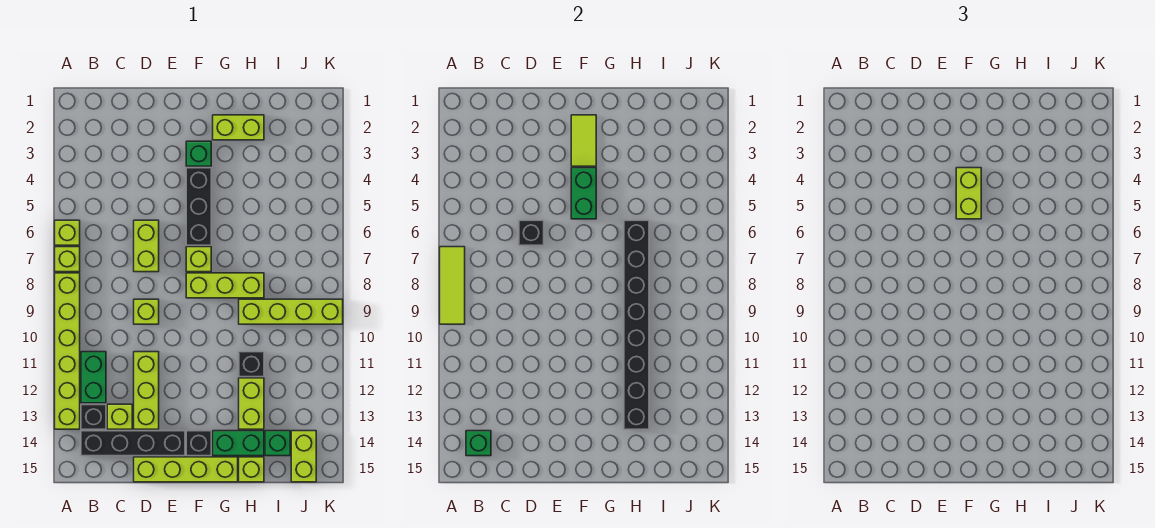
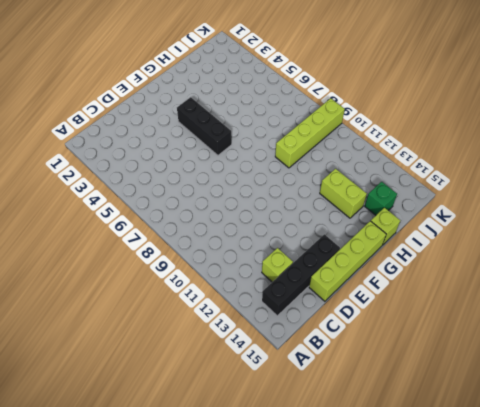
none -> lime 1x1 brick [55,220,80,245]
none -> lime 1x1 brick [55,247,80,272]
none -> lime 1x6 brick [55,273,80,429]
none -> green 1x2 brick [81,352,106,403]

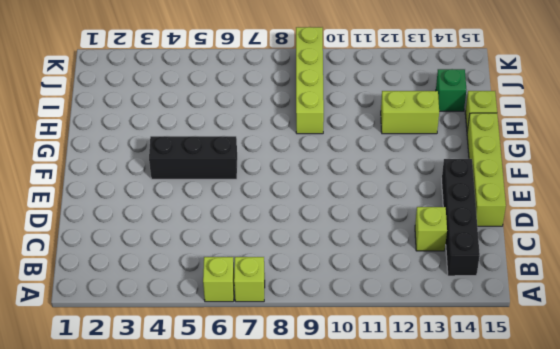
none -> lime 1x6 brick [55,273,80,429]
none -> green 1x2 brick [81,352,106,403]
none -> black 1x1 brick [81,404,106,429]
none -> lime 1x2 brick [134,220,159,272]

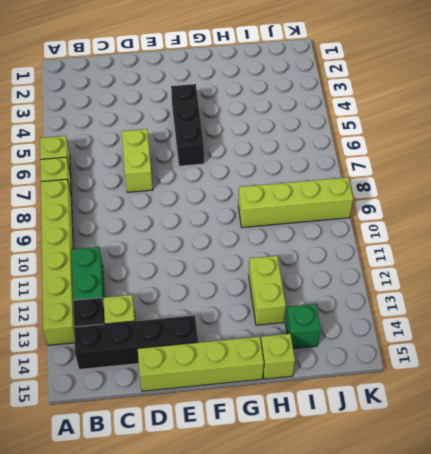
none -> lime 1x1 brick [134,299,159,324]
none -> lime 1x3 brick [134,352,159,429]
none -> green 1x1 brick [186,141,211,166]
none -> lime 1x1 brick [186,247,211,272]

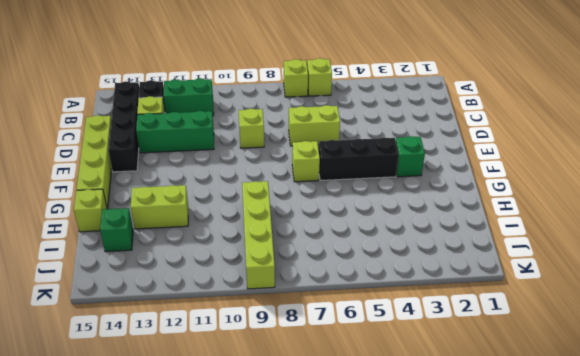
green 1x3 brick [136,111,214,153] -> lime 1x3 brick [134,352,159,429]
none -> lime 1x6 brick [55,273,80,429]
none -> lime 1x3 brick [186,273,264,298]
none -> black 1x1 brick [186,431,211,456]
none -> lime 1x2 brick [213,115,264,140]

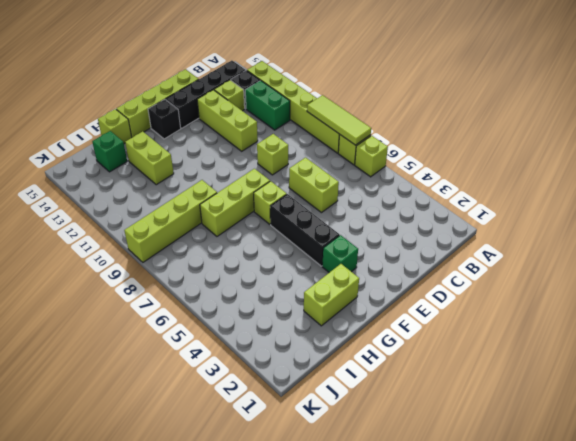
none -> green 1x2 brick [213,431,264,456]
none -> black 1x1 brick [239,352,264,377]
none -> lime 1x2 brick [291,431,316,482]
none -> green 1x1 brick [466,431,491,456]

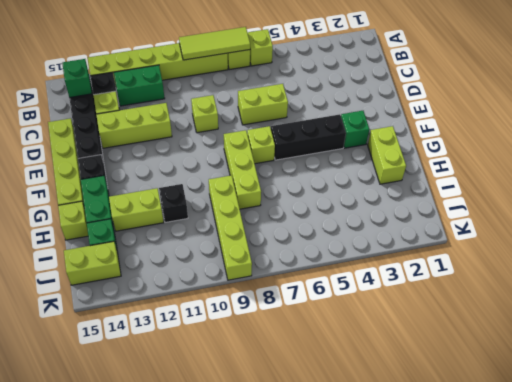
none -> black 1x1 brick [519,220,544,245]
none -> lime 1x2 tile [571,115,596,166]
none -> green 1x2 brick [571,168,596,219]
none -> black 1x8 brick [624,220,649,429]

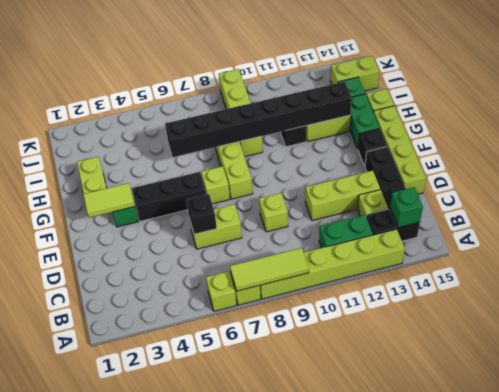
none -> green 1x2 brick [571,168,596,219]
none -> lime 1x2 brick [956,168,981,219]

